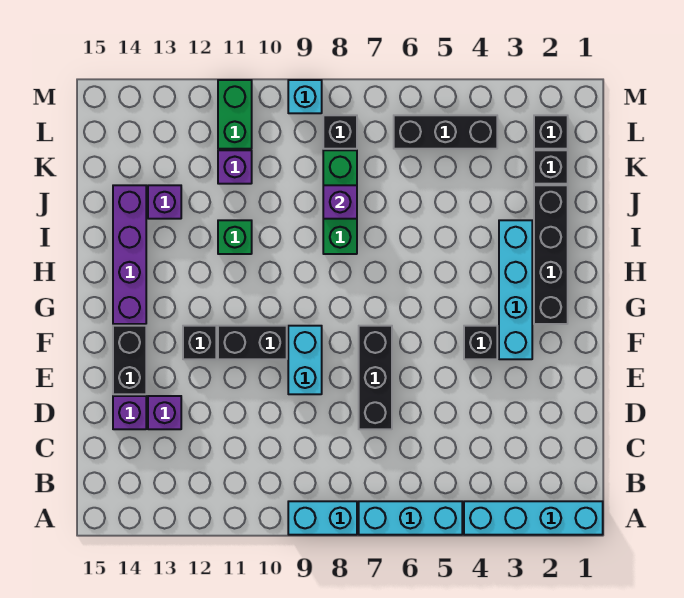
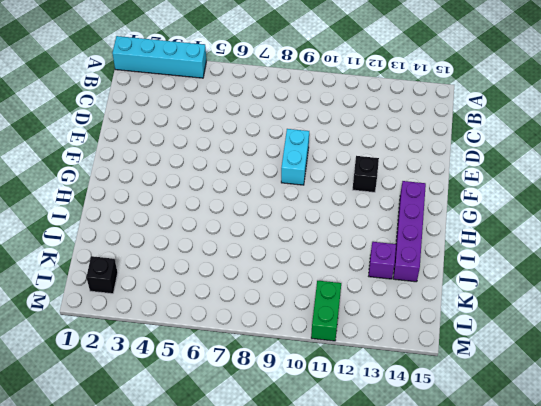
none -> cyan 1x3 brick [359,501,462,535]
none -> cyan 1x2 brick [288,501,357,535]
none -> black 1x3 brick [359,326,392,429]

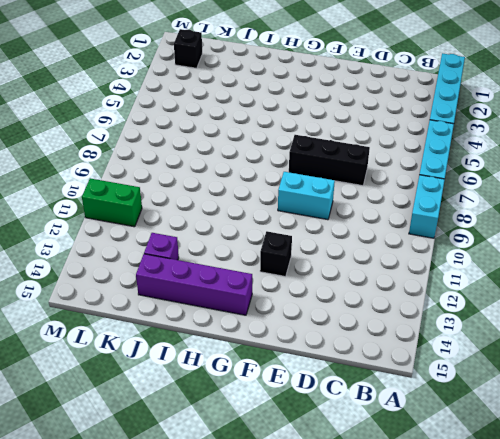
none -> purple 1x1 brick [148,396,181,429]
none -> purple 1x1 brick [113,396,146,429]
none -> black 1x2 brick [113,326,146,394]

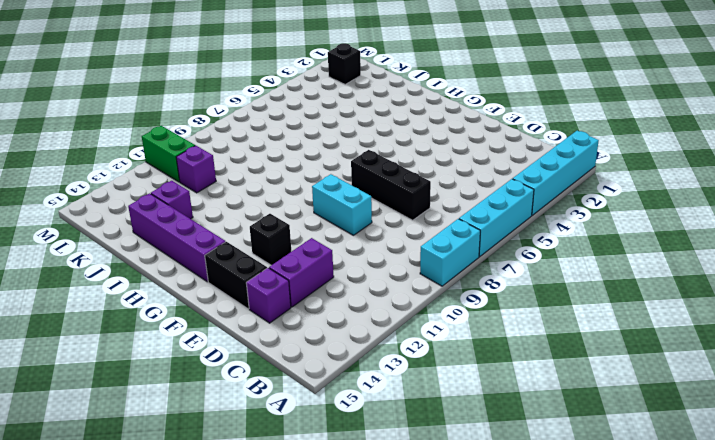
purple 1x2 brick [269,238,334,307] -> purple 1x1 brick [148,396,181,429]
none -> cyan 1x4 brick [499,220,532,359]
none -> black 1x1 brick [464,326,497,359]
none -> black 1x2 brick [218,326,287,359]

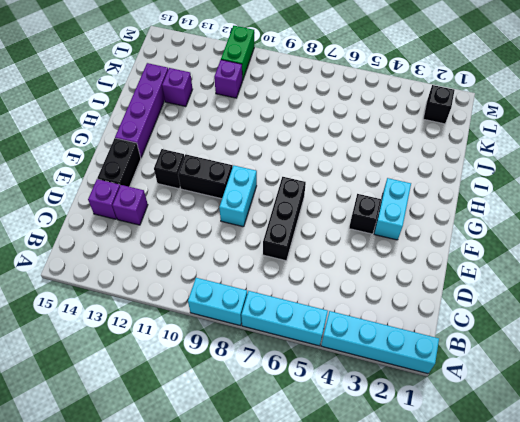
cyan 1x2 brick [374,178,411,240] -> cyan 1x4 brick [499,220,532,359]
none -> black 1x4 brick [534,185,568,324]
none -> green 1x3 brick [323,150,357,254]
none -> green 1x1 brick [218,220,252,254]

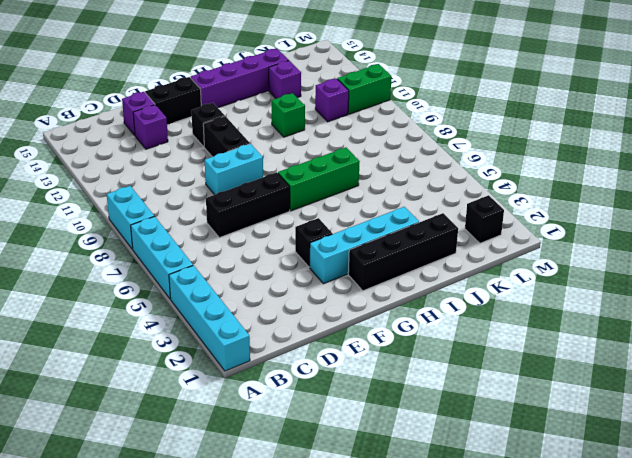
green 1x3 brick [278,148,360,211] -> green 1x3 brick moved to [323,150,357,254]
none -> black 1x1 brick [534,150,568,184]
none -> black 1x3 brick [394,115,497,149]
none -> black 1x1 brick [323,115,357,149]

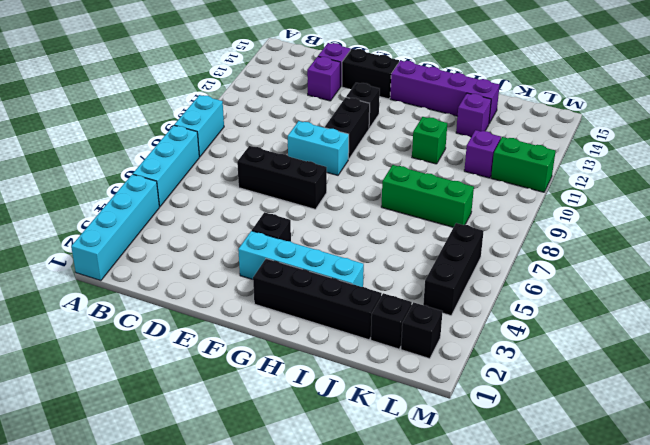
none -> black 1x1 brick [323,115,357,149]
none -> cyan 1x1 brick [288,80,322,113]
none -> purple 1x1 brick [323,185,357,219]

